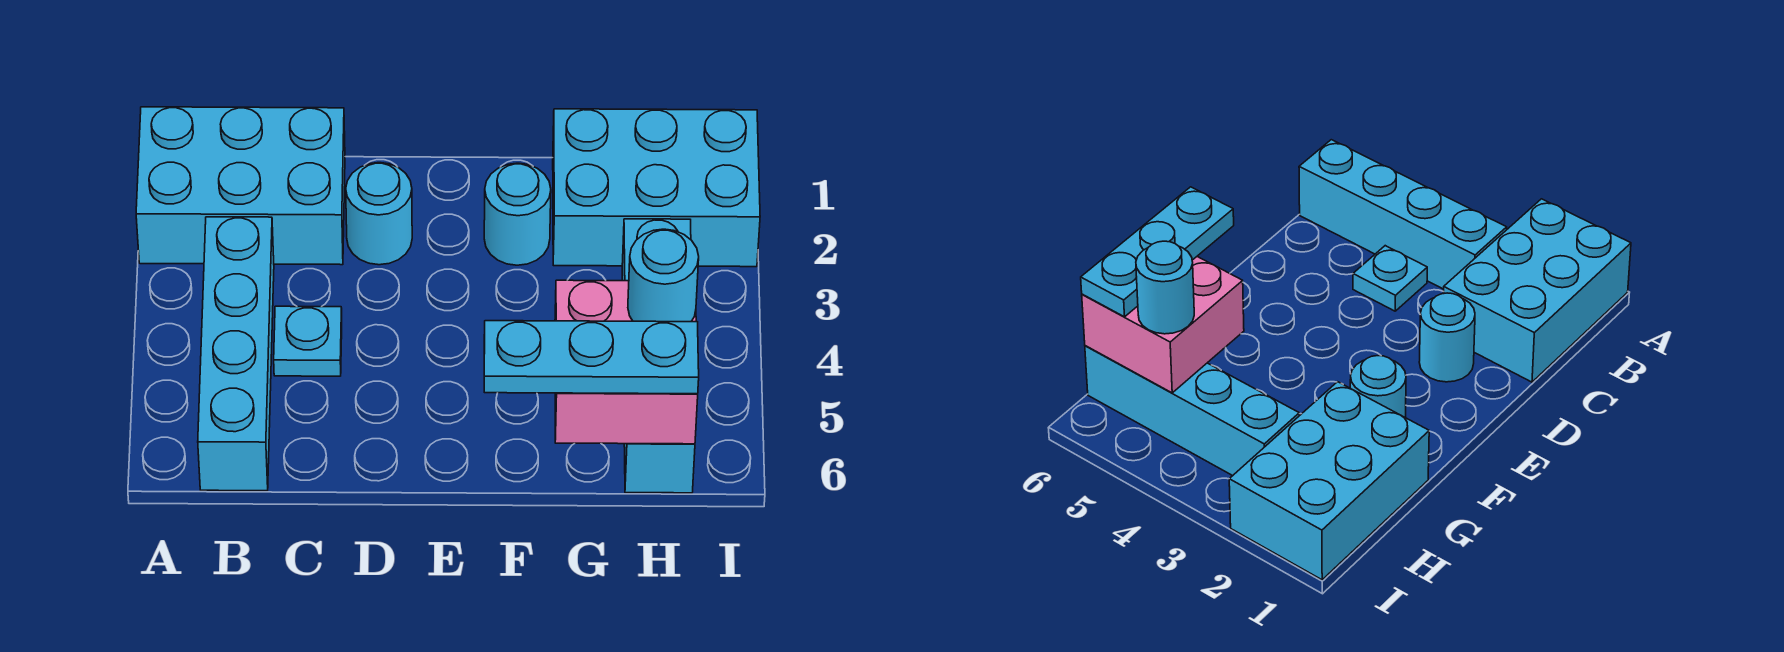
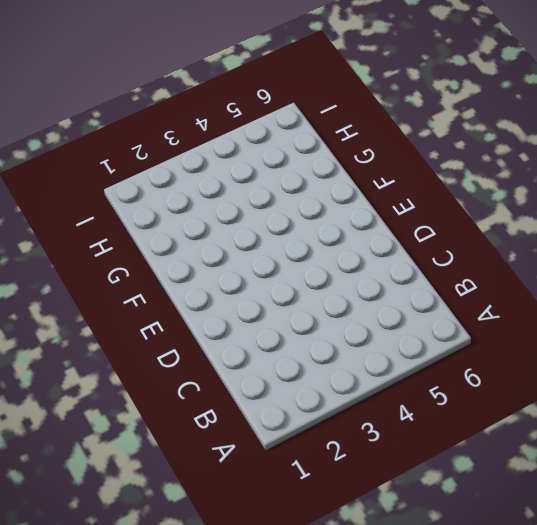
none -> cyan 2x3 brick [136,107,345,265]
none -> cyan 1x4 brick [198,217,274,491]

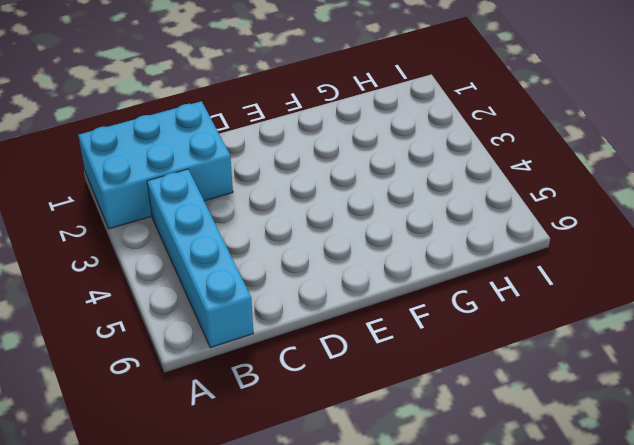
none -> cyan 1x1 plate [274,306,342,376]
none -> cyan 1x1 round brick [346,163,412,265]

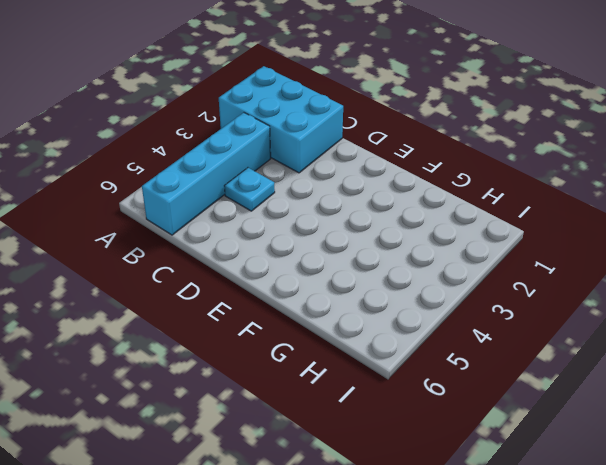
none -> cyan 1x1 round brick [346,163,412,265]
none -> cyan 1x1 round brick [484,163,551,265]

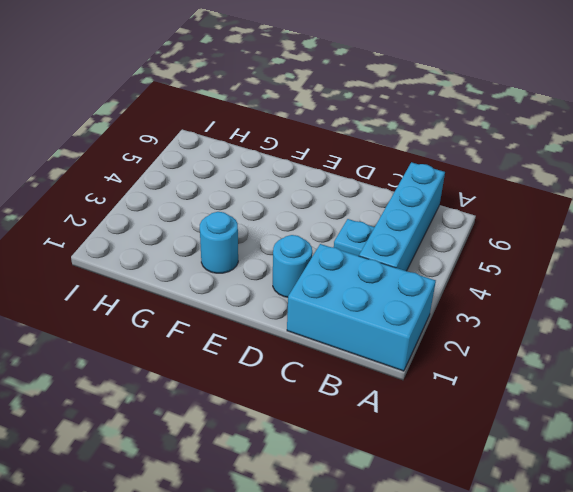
none -> cyan 2x3 brick [553,109,760,267]
none -> cyan 1x4 brick [622,219,695,493]

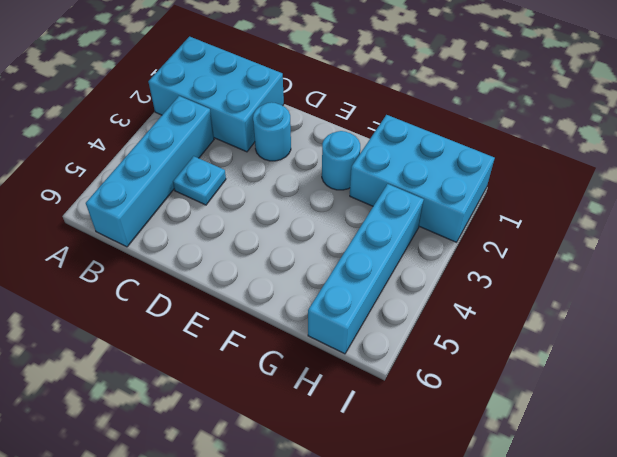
none -> pink 2x2 brick [555,280,698,444]
none -> cyan 1x3 plate [484,321,699,394]

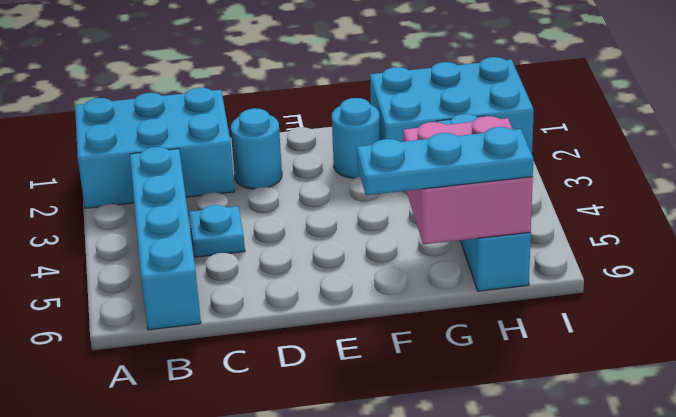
none -> cyan 1x1 round brick [628,229,699,322]

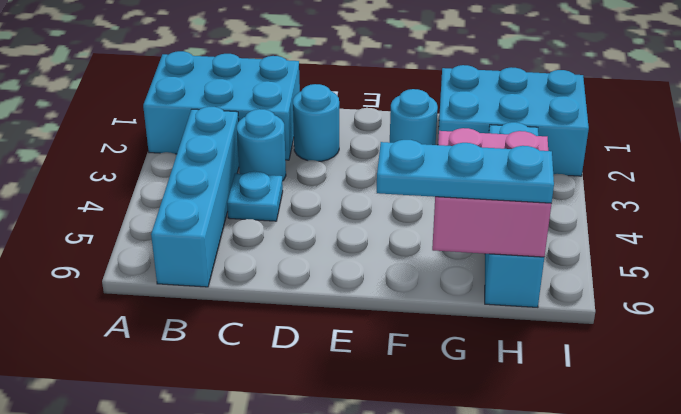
cyan 1x1 round brick [237,109,286,181] -> cyan 1x1 round brick moved to [628,229,699,322]

